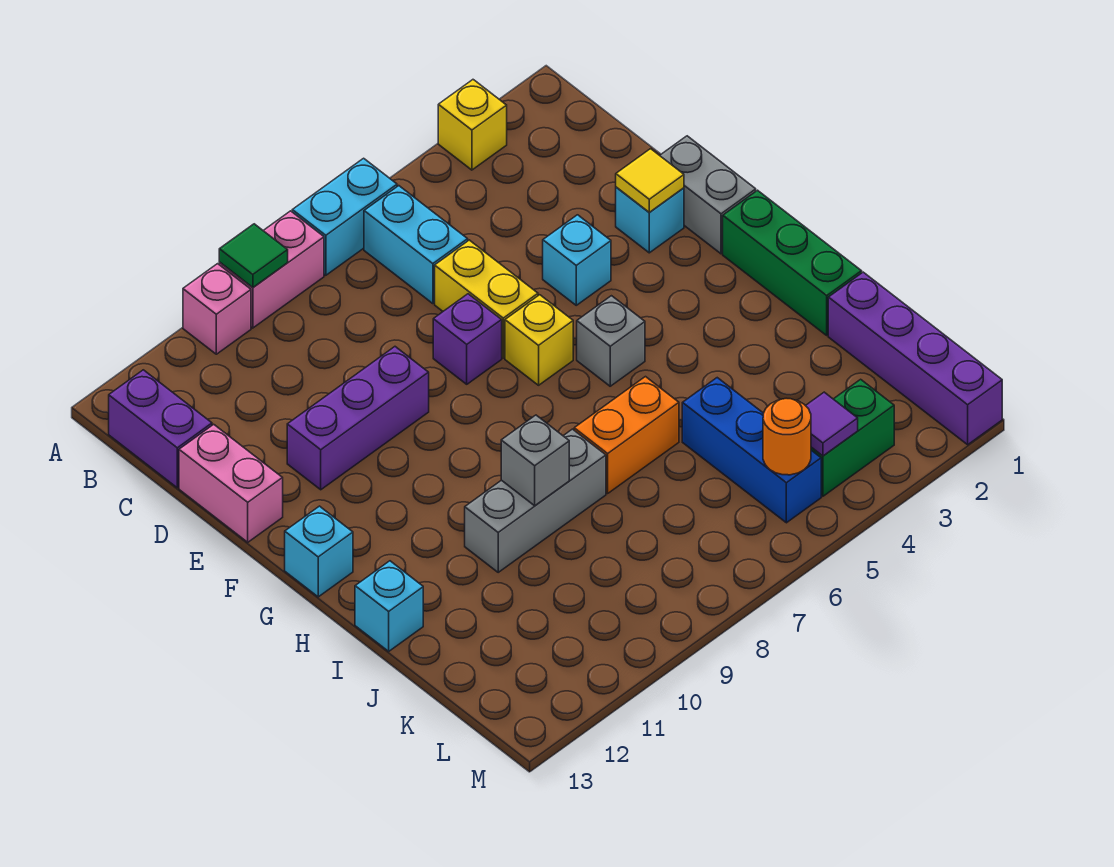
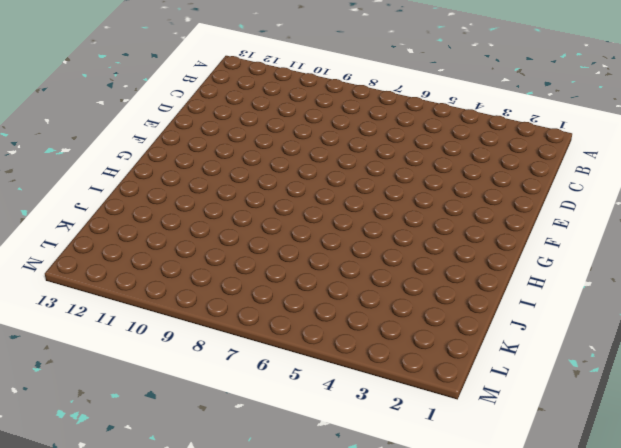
none -> yellow 1x1 brick [438,80,507,170]
none -> cyan 1x2 brick [292,158,397,275]
none -> pink 1x2 brick [219,211,324,328]

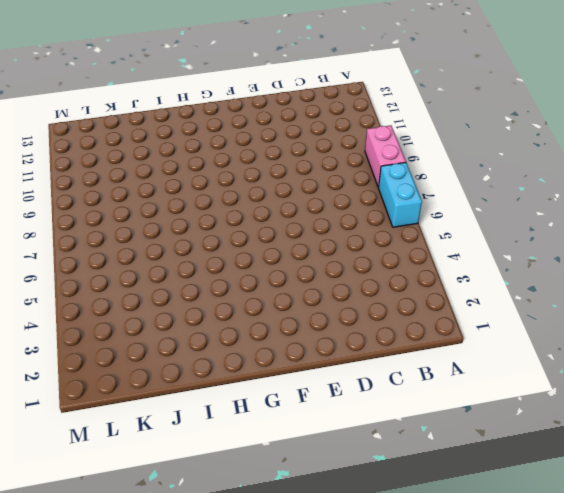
none -> yellow 1x1 brick [438,80,507,170]
none -> pink 1x1 brick [183,264,251,354]
none -> cyan 1x2 brick [364,186,468,304]

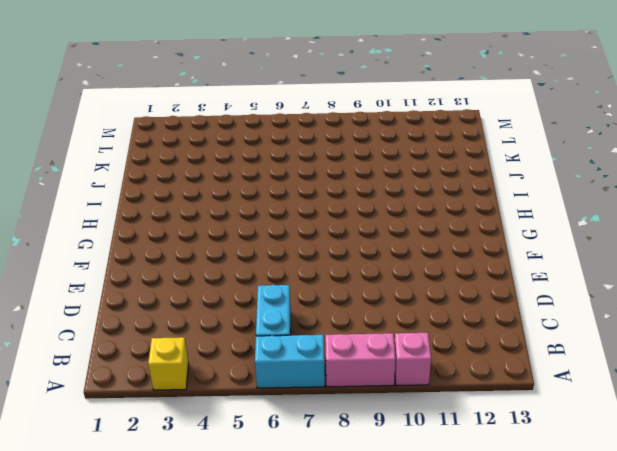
none -> purple 1x2 brick [109,370,212,488]
none -> yellow 1x2 brick [435,240,538,358]
none -> pink 1x2 brick [179,424,283,542]

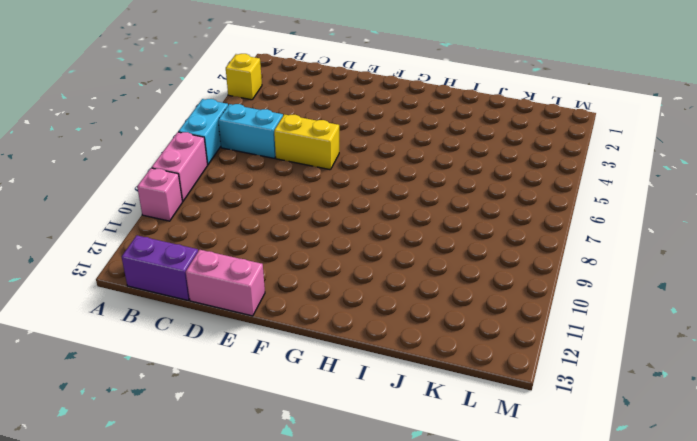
none -> grey 1x2 brick [660,136,756,254]
none -> cyan 1x1 brick [616,187,684,253]
none -> cyan 1x1 brick [543,215,611,305]

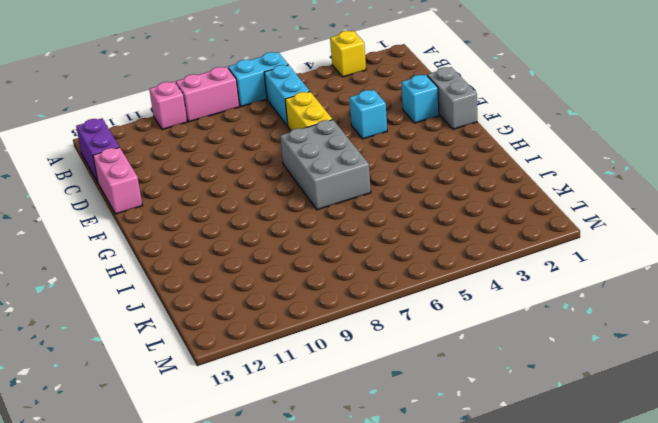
grey 2x3 brick [280,120,371,210] -> yellow 1x1 brick [505,295,573,385]
none -> purple 1x1 brick [433,294,502,384]
none -> purple 1x3 brick [287,347,429,490]
none -> green 1x3 brick [723,190,862,335]

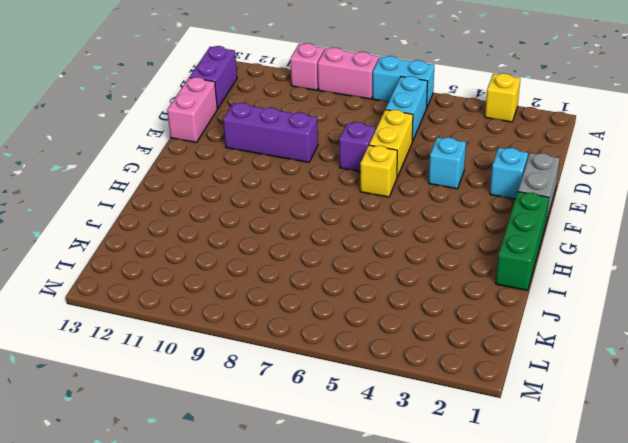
none -> grey 1x1 brick [577,296,645,386]
none -> cyan 1x1 brick [285,506,353,597]
none -> orange 1x2 brick [574,377,679,493]

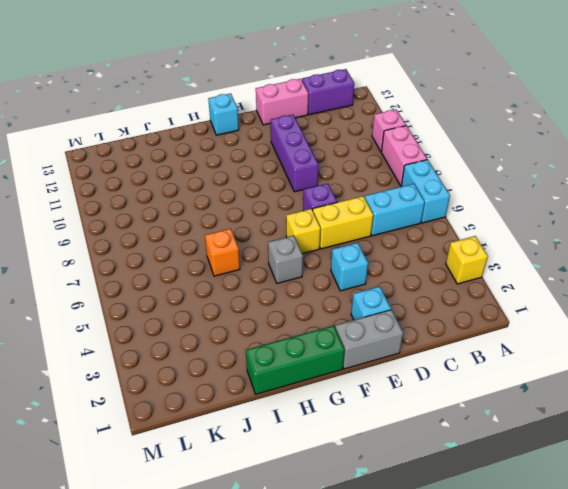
orange 1x1 brick [205,229,240,276] -> orange 1x2 brick [574,377,679,493]
none -> grey 1x3 brick [465,429,606,572]
none -> cyan 1x1 brick [355,561,423,651]
none -> purple 1x4 brick [828,272,1002,445]

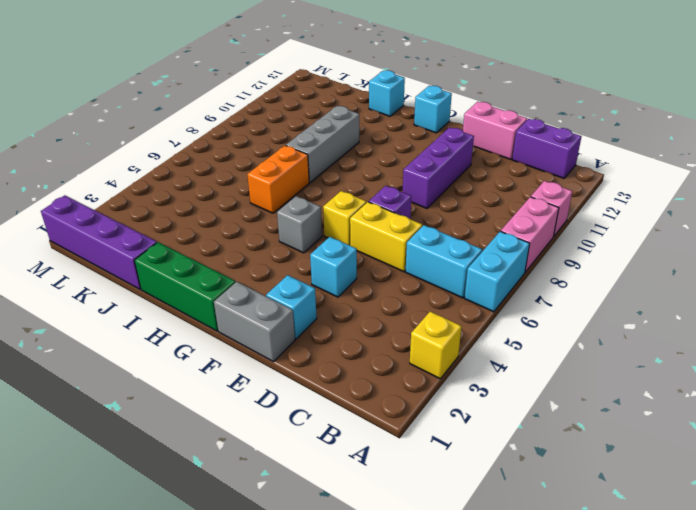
none -> blue 1x3 brick [682,378,821,523]
none -> green 1x2 brick [811,379,894,496]
none -> green 1x1 tile [219,224,288,287]

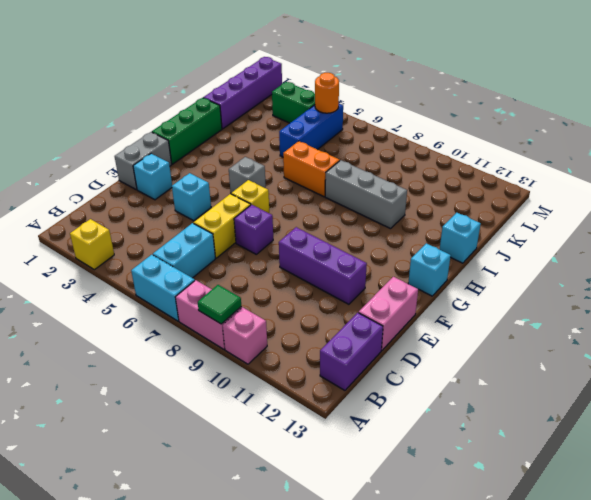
none -> yellow 1x1 tile [616,149,684,212]
none -> grey 1x1 brick [501,415,569,506]
none -> purple 1x1 tile [806,392,858,456]

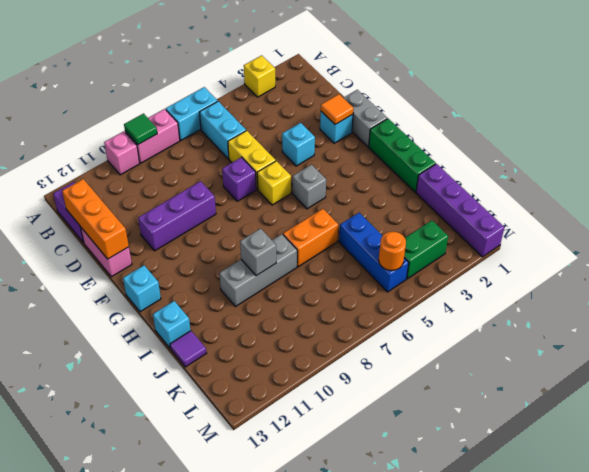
orange 1x3 brick [62,179,129,259] -> none
orange 1x1 tile [321,94,354,124] -> yellow 1x1 tile [616,149,684,212]
purple 1x1 tile [170,331,206,367] -> purple 1x1 tile moved to [806,392,858,456]

